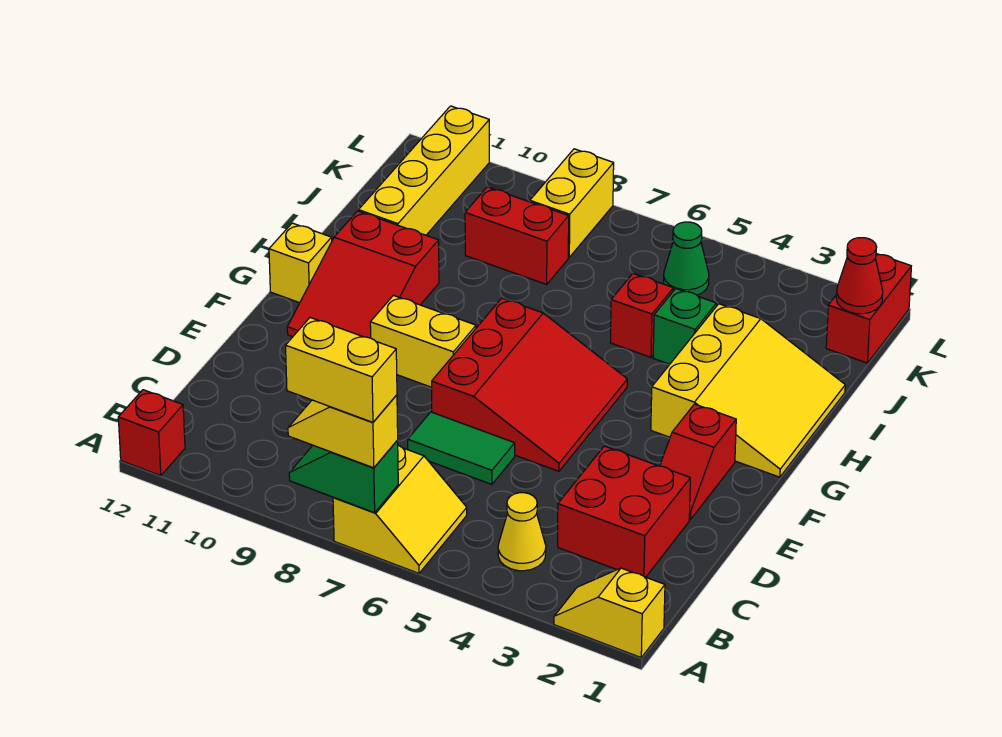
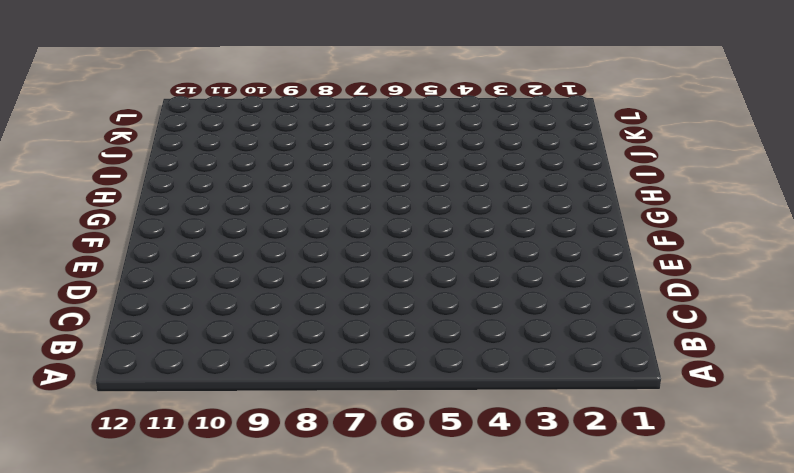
none -> yellow 1x2 slope [554,568,665,657]
none -> yellow 2x2 slope [333,445,467,573]
none -> red 1x1 brick [118,390,185,476]

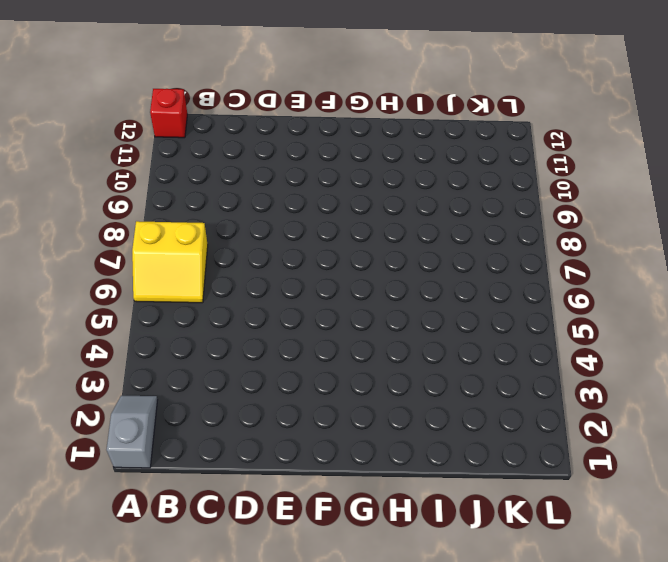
grey 1x2 slope [106,396,158,468] -> yellow 1x2 slope [554,568,665,657]
none -> yellow 1x1 cone [498,493,546,571]
none -> red 2x2 brick [558,446,690,577]
none -> green 1x2 tile [408,412,515,484]

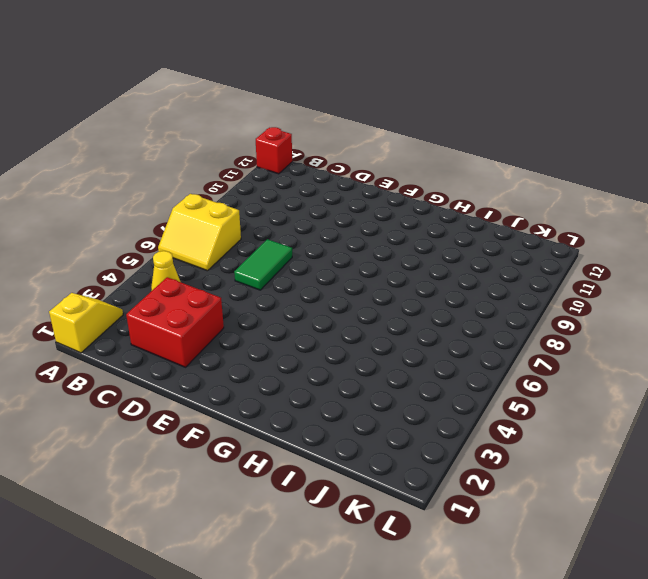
none -> red 1x2 slope [660,404,736,520]
none -> red 3x3 slope [432,298,627,471]
none -> yellow 1x2 brick [370,295,476,387]

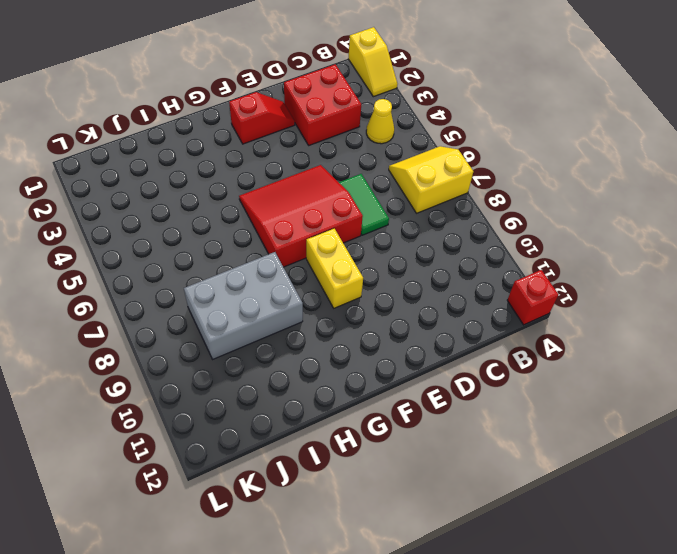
grey 2x3 brick [184,252,303,359] -> red 1x2 brick [465,187,569,284]
none -> red 2x3 slope [287,211,439,338]
none -> yellow 3x3 slope [651,304,845,477]
none -> yellow 1x1 brick [269,223,332,303]

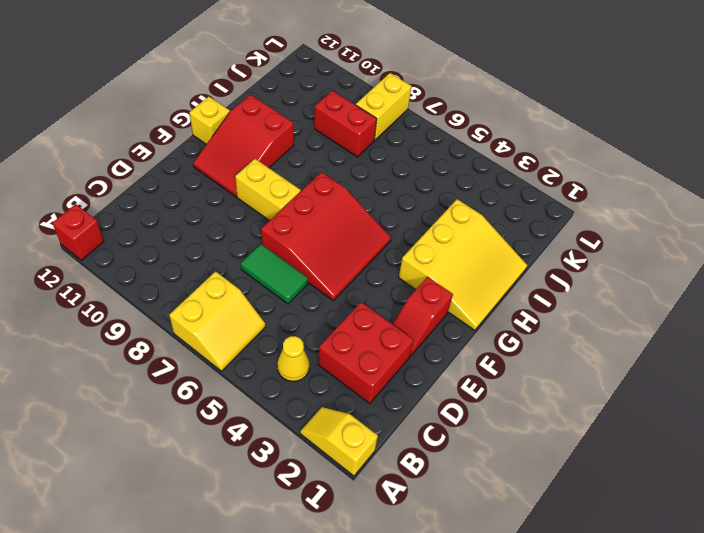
none -> green 1x1 brick [653,289,717,364]
none -> red 1x1 brick [610,274,673,357]
none -> yellow 1x4 brick [359,106,489,235]

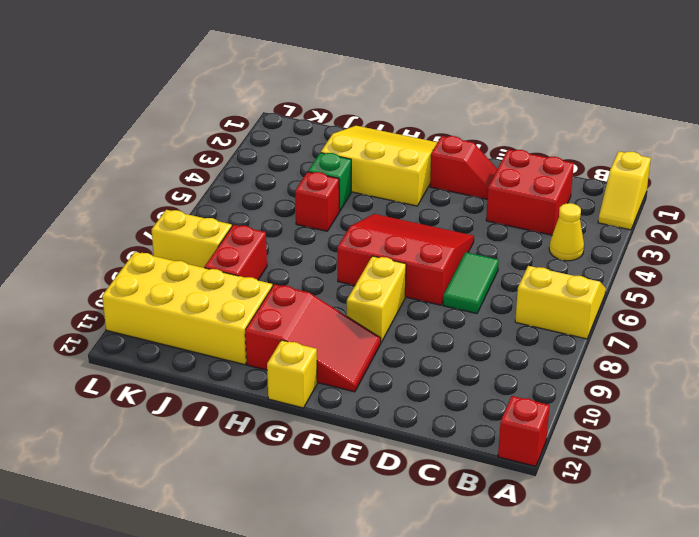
yellow 2x4 brick [102,252,272,365] -> yellow 1x4 brick [359,106,489,235]
none -> red 1x2 brick [826,254,911,363]
none -> green 1x1 cone [664,222,709,295]
none -> green 1x2 slope [289,440,398,513]

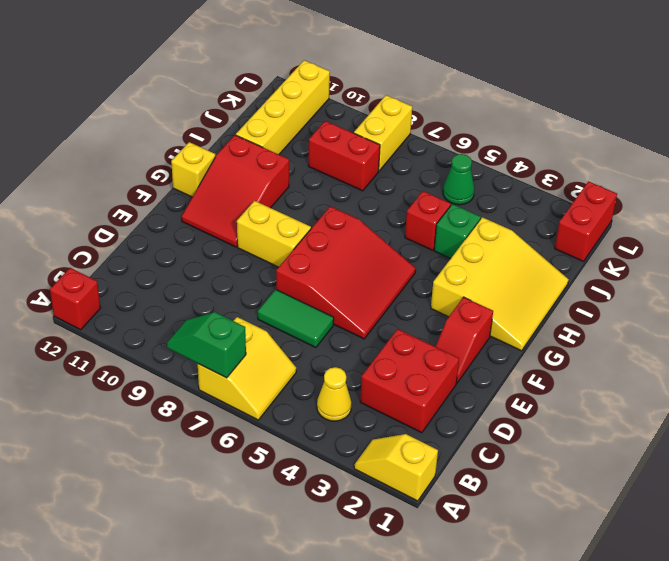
none -> red 1x1 cone [836,238,883,314]
none -> yellow 1x2 slope [288,395,398,468]
none -> yellow 1x2 brick [286,318,397,422]

